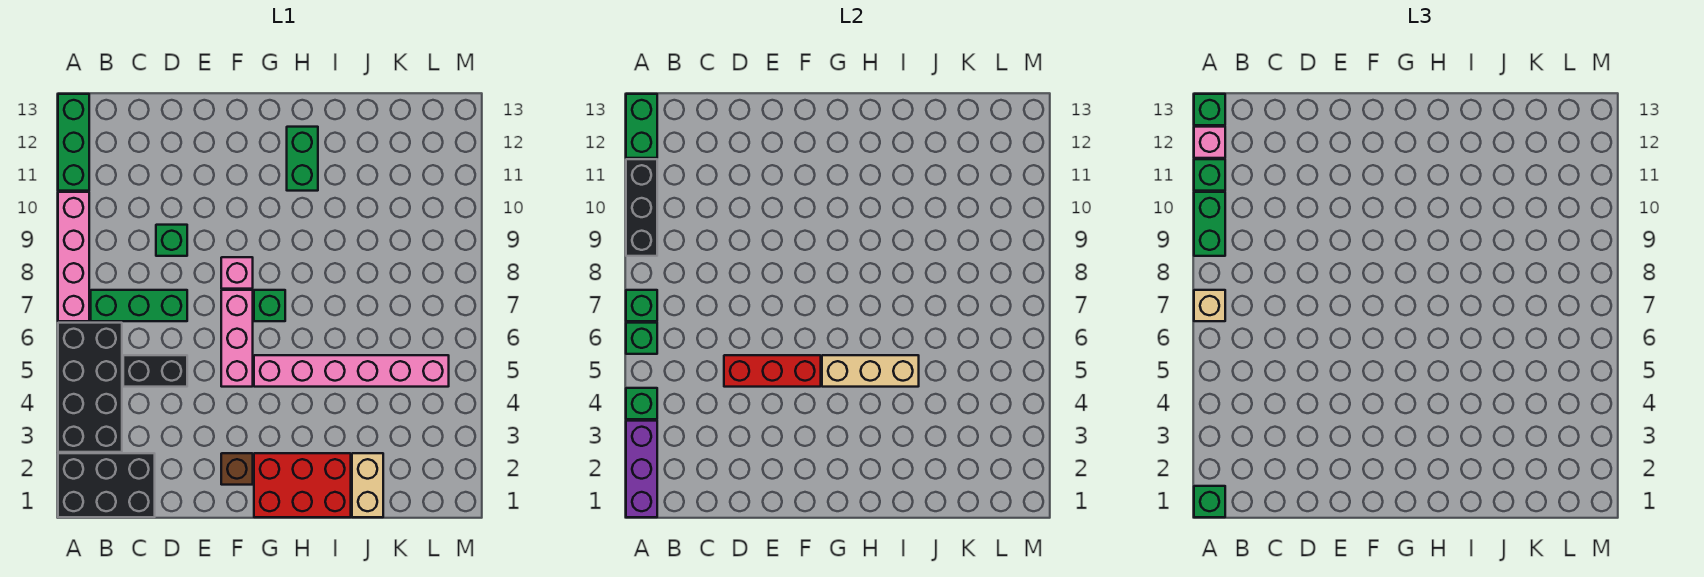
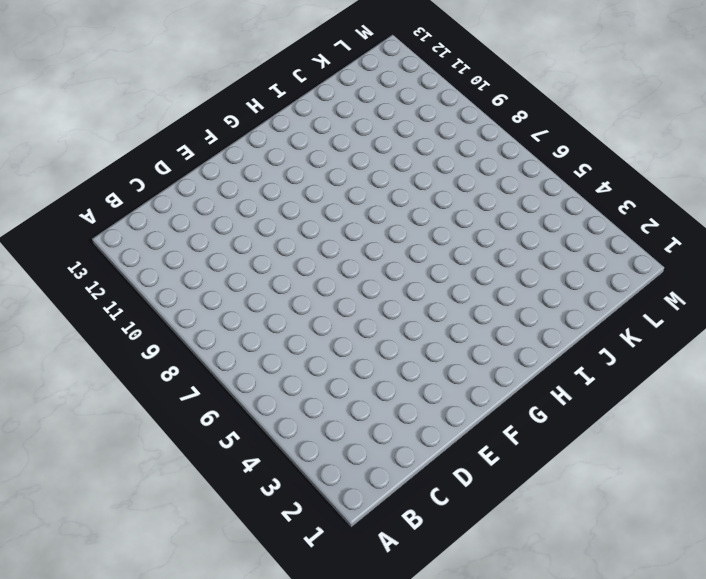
none -> black 2x3 brick [58,453,155,517]
none -> black 2x4 brick [58,323,122,452]
none -> pink 1x4 brick [58,192,89,321]

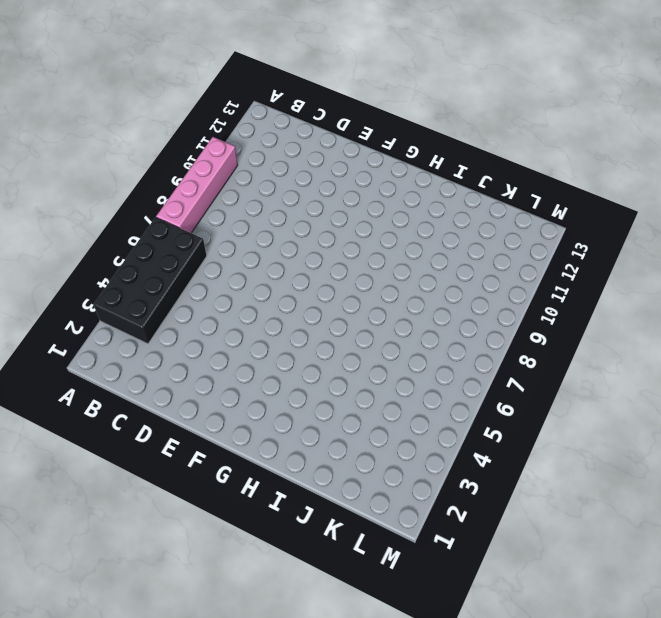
none -> black 2x3 brick [58,453,155,517]
none -> green 1x3 brick [58,94,89,191]
none -> green 1x3 brick [91,290,187,321]

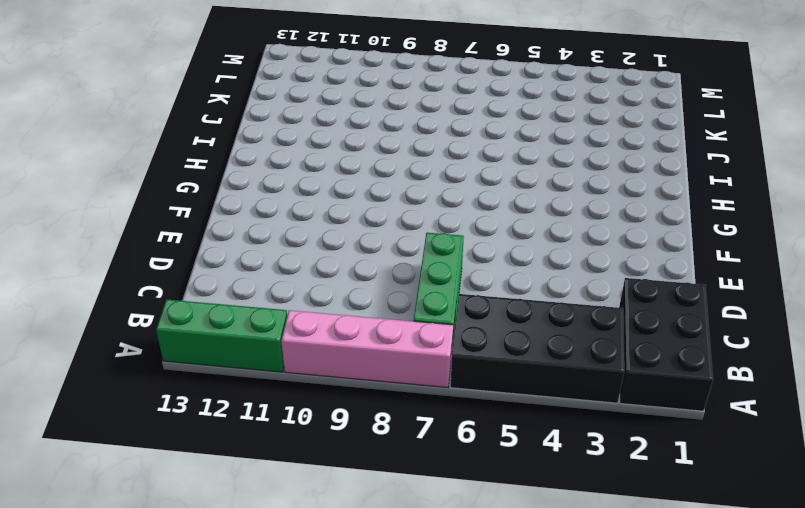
none -> black 1x2 brick [123,355,187,387]
none -> green 1x1 brick [156,225,187,256]
none -> brown 1x1 brick [221,453,253,485]

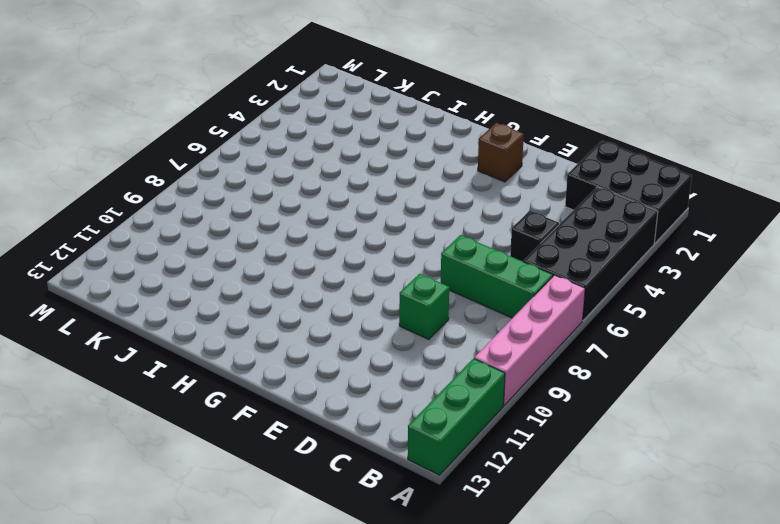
black 1x1 brick [510,211,559,261] -> black 1x2 brick [123,355,187,387]
none -> pink 1x3 brick [221,290,253,387]
none -> pink 1x1 brick [221,257,253,289]
none -> red 2x3 brick [254,453,351,517]

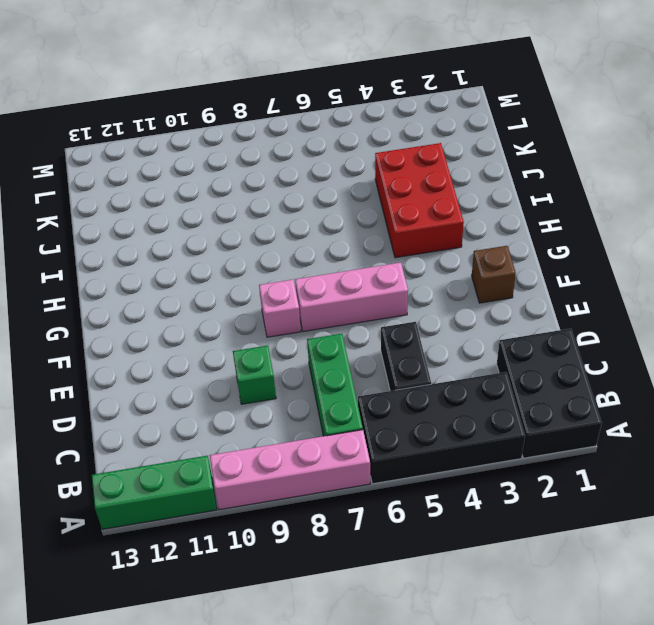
red 2x3 brick [375,143,464,258] -> red 2x3 brick moved to [254,453,351,517]
none -> pink 1x6 brick [254,355,449,387]
none -> green 1x1 brick [254,290,285,321]
none -> green 1x2 brick [287,127,318,191]

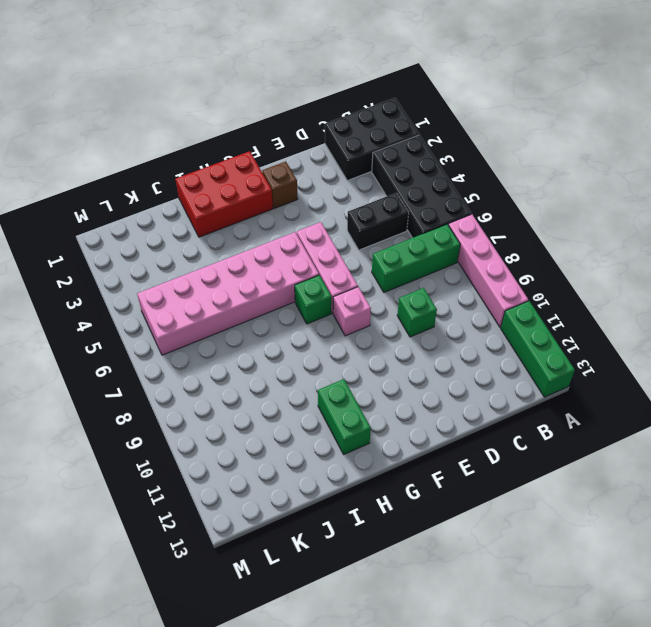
pink 2x6 brick [137,232,319,355] -> pink 1x6 brick [254,355,449,387]
none -> tan 1x2 brick [352,453,383,517]
none -> purple 1x3 brick [626,421,657,517]
none -> green 1x1 brick [626,388,657,419]

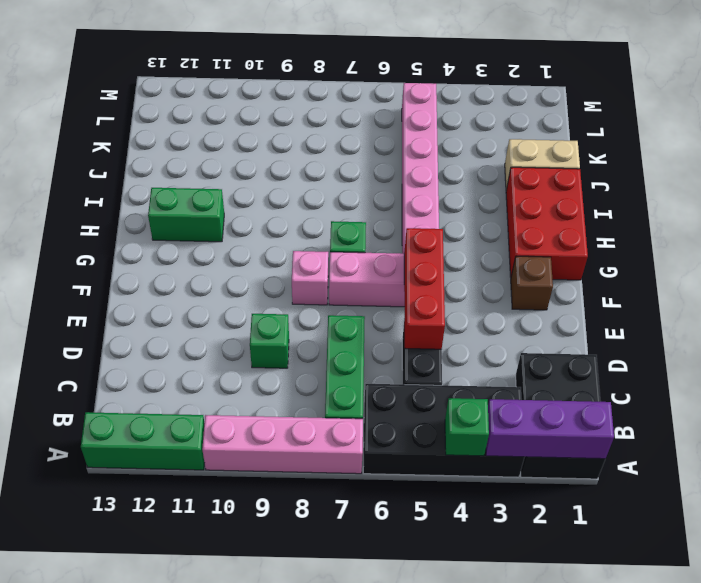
none -> green 1x1 brick [626,323,657,354]
none -> green 1x1 brick [626,290,657,321]
none -> black 1x3 brick [626,159,657,256]

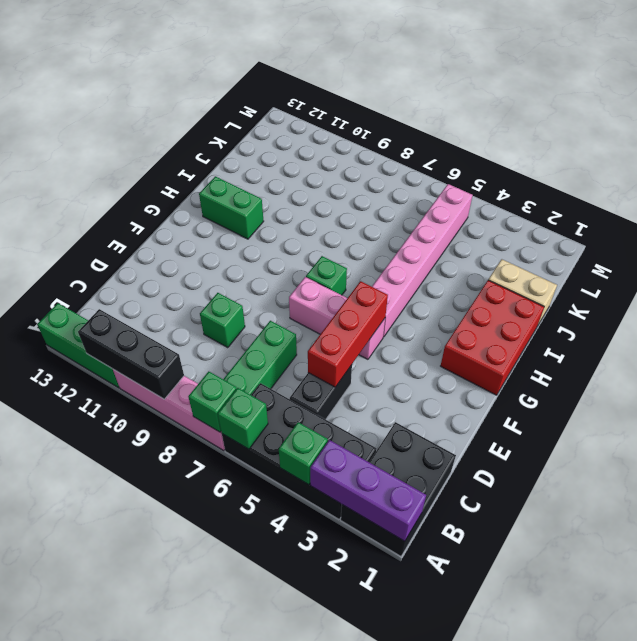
none -> brown 1x1 brick [221,453,253,485]
none -> pink 1x1 brick [221,257,253,289]
none -> green 1x2 brick [626,94,657,158]

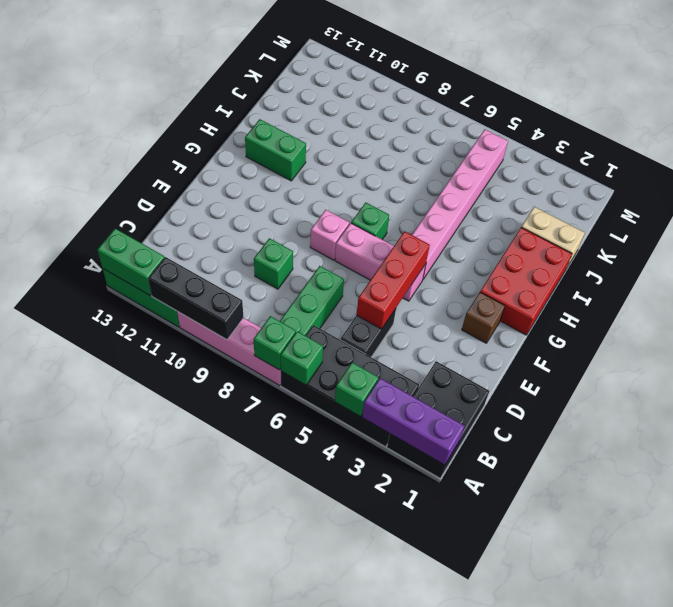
none -> tan 1x3 brick [822,355,919,387]
none -> green 1x1 brick [1194,486,1225,517]
none -> tan 1x1 brick [1194,290,1225,321]

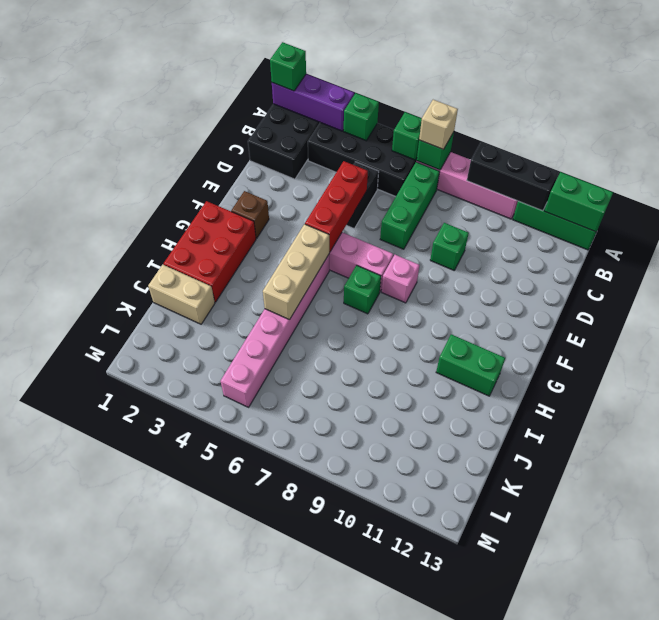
none -> green 1x2 brick [1194,192,1225,256]
none -> green 1x1 brick [1194,159,1225,191]
none -> pink 1x1 brick [1194,127,1225,158]

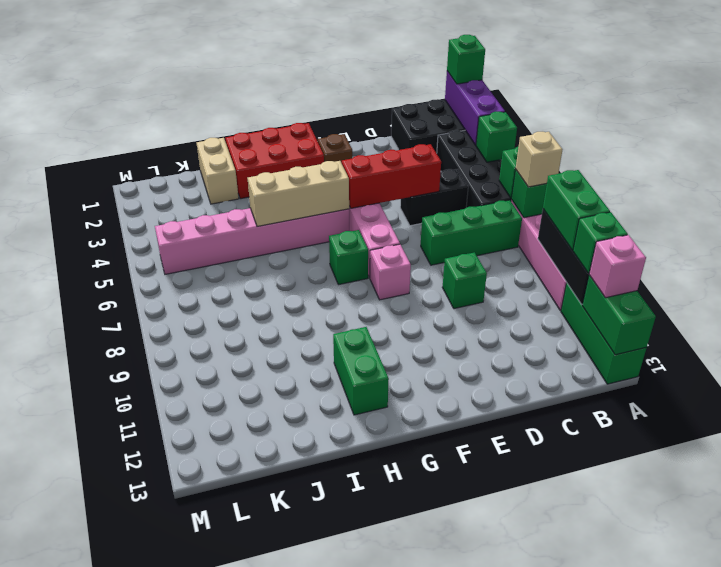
none -> green 1x1 brick [1194,94,1225,125]

